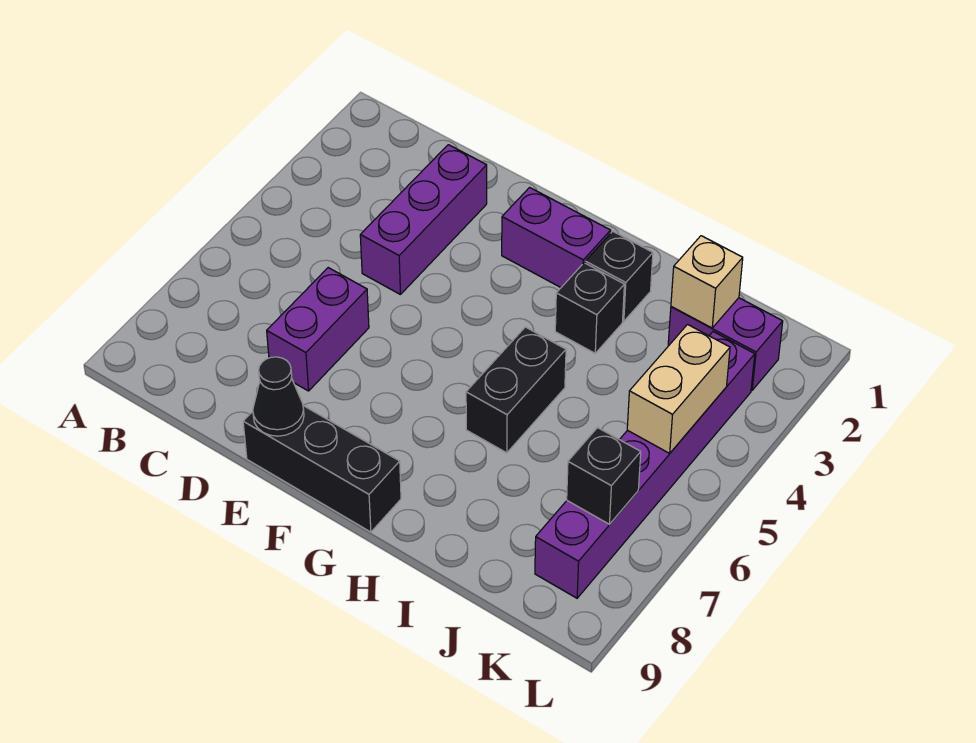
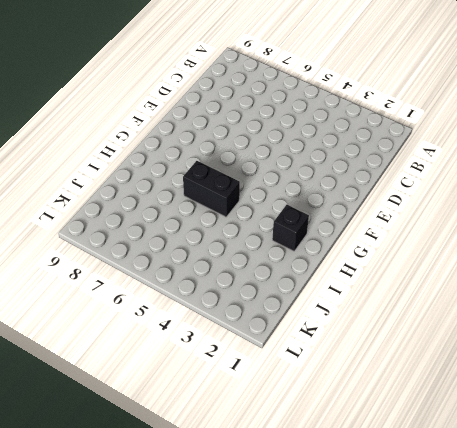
none -> purple 1x3 brick [360,145,487,295]
none -> purple 1x2 brick [267,268,369,391]
none -> black 1x3 brick [243,406,401,532]

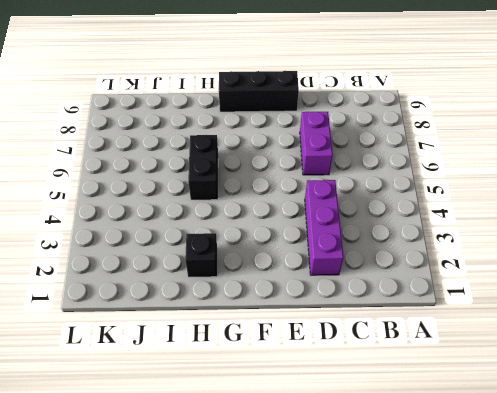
none -> purple 1x2 brick [502,188,611,287]
none -> black 1x1 brick [555,263,624,353]
none -> purple 1x2 brick [668,298,783,390]

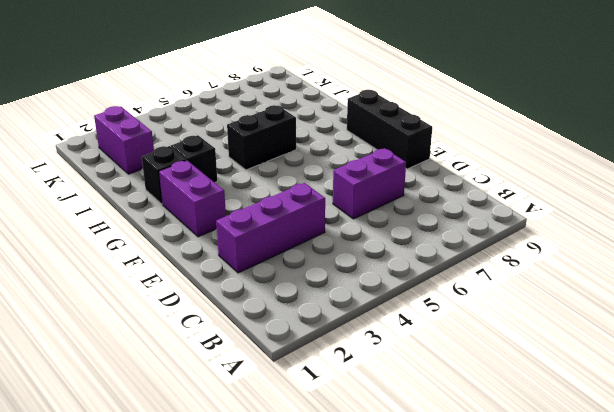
none -> purple 1x6 brick [535,332,755,598]
none -> black 1x1 cone [253,357,304,436]
none -> tan 1x1 brick [671,236,743,328]

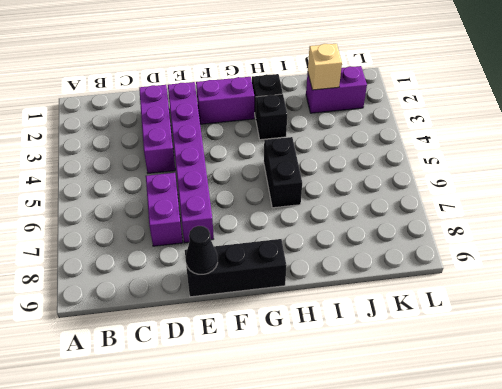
purple 1x6 brick [168,82,214,243] -> purple 1x6 brick moved to [535,332,755,598]
none -> tan 1x2 brick [627,325,730,453]
none -> black 1x1 brick [567,428,641,524]

